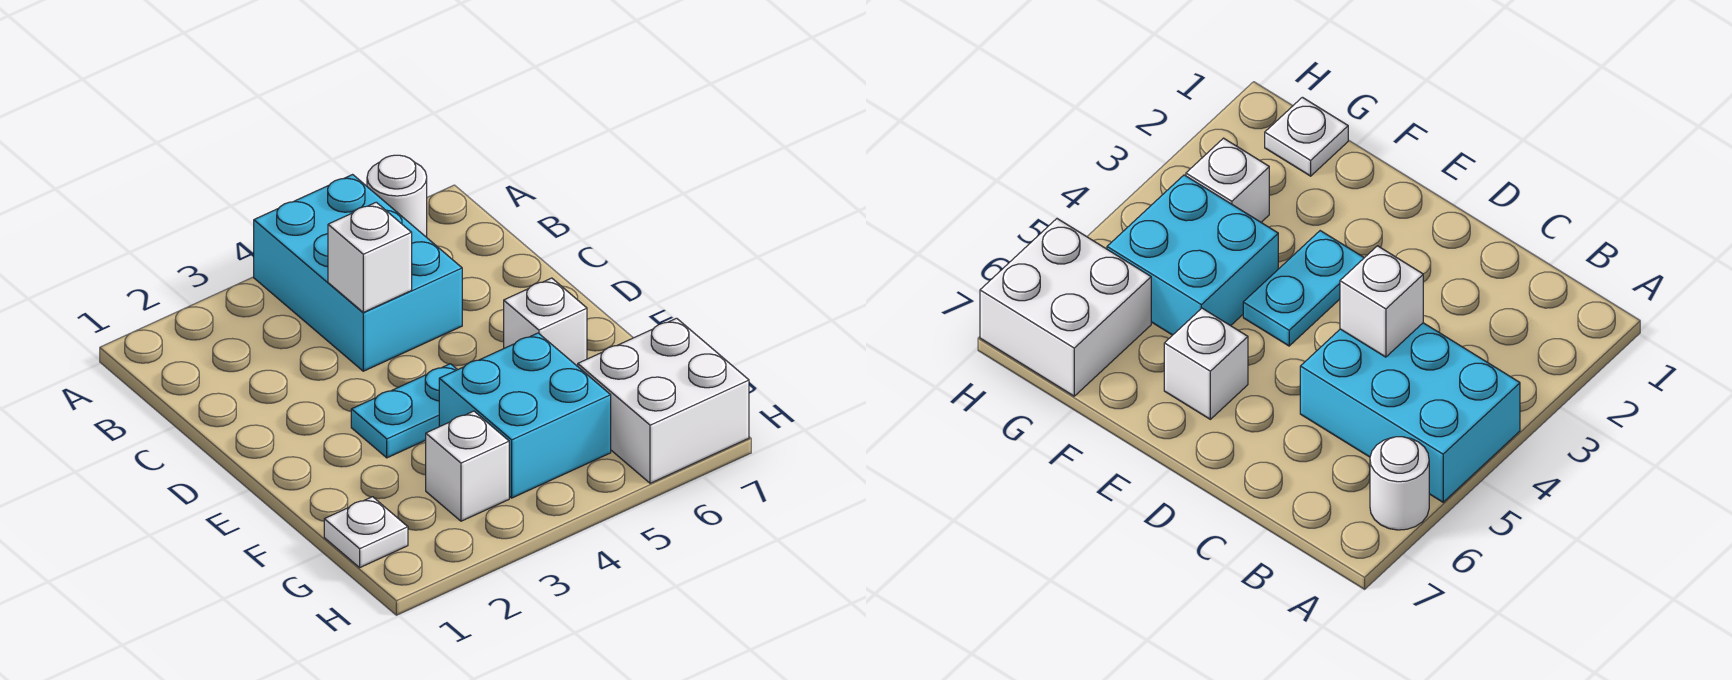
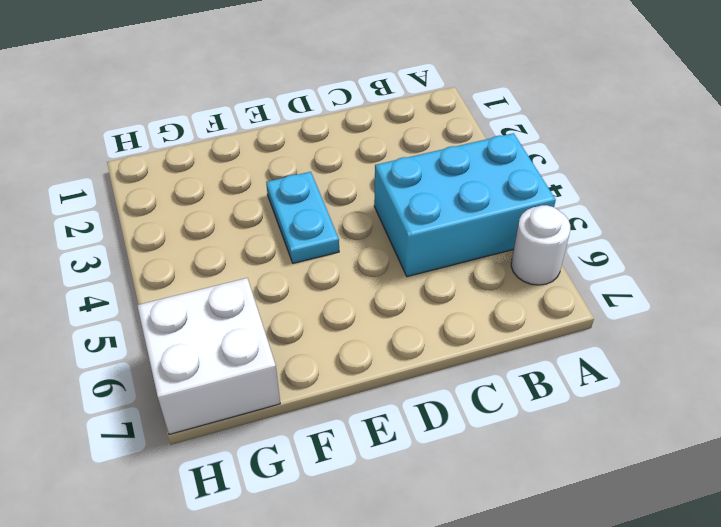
none -> white 1x1 brick [504,278,587,366]
none -> cyan 2x2 brick [439,333,611,498]

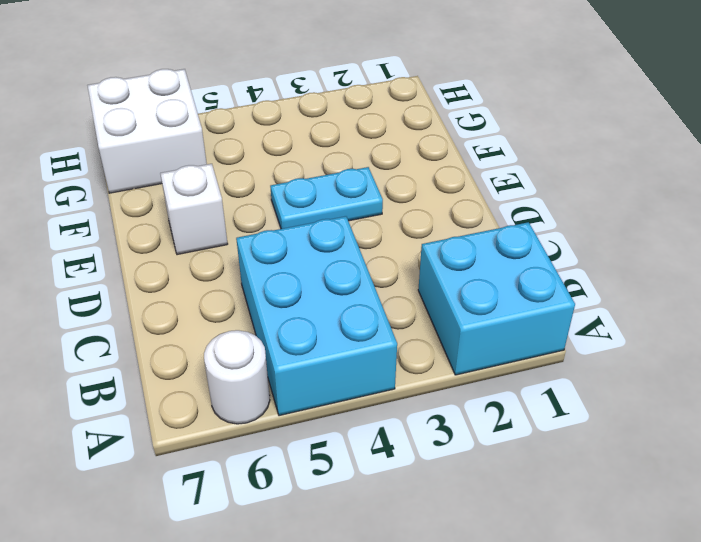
cyan 2x2 brick [418,222,575,375] -> cyan 2x2 brick moved to [439,333,611,498]
none -> white 1x1 plate [324,497,408,567]
none -> white 1x1 brick [426,411,509,521]

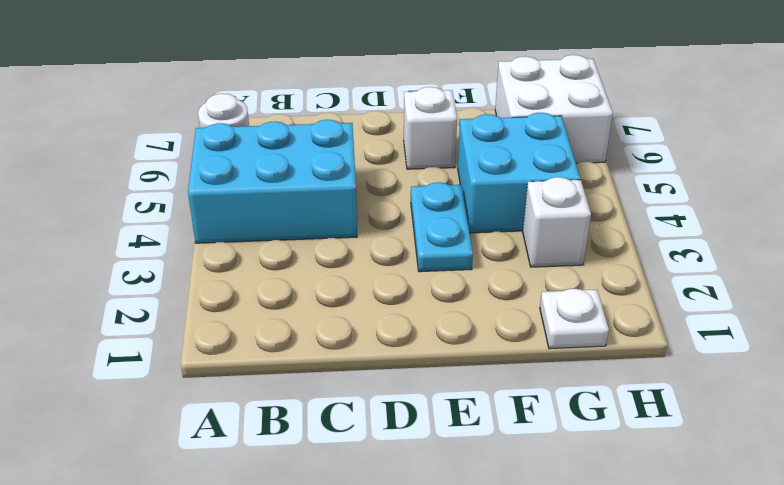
none -> white 1x1 brick [328,202,412,312]

